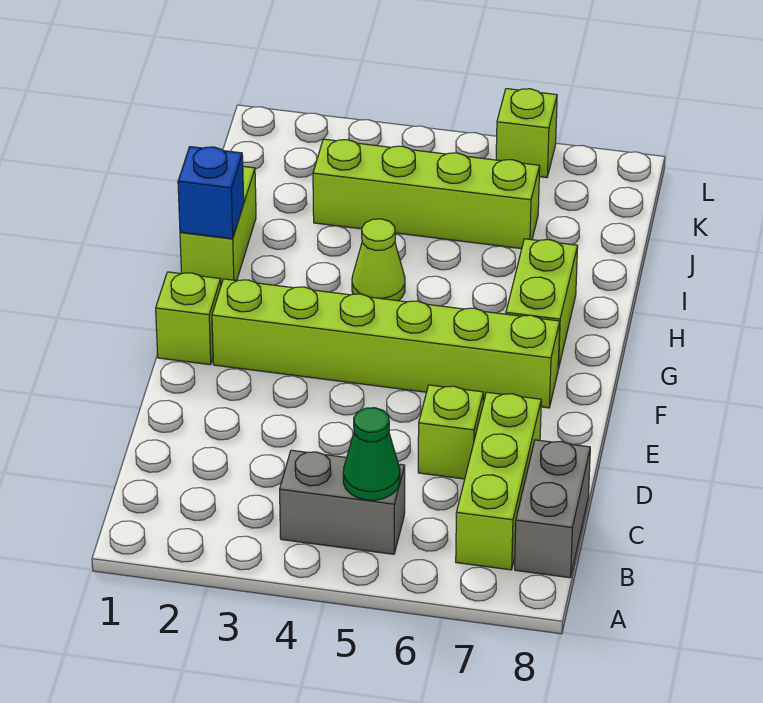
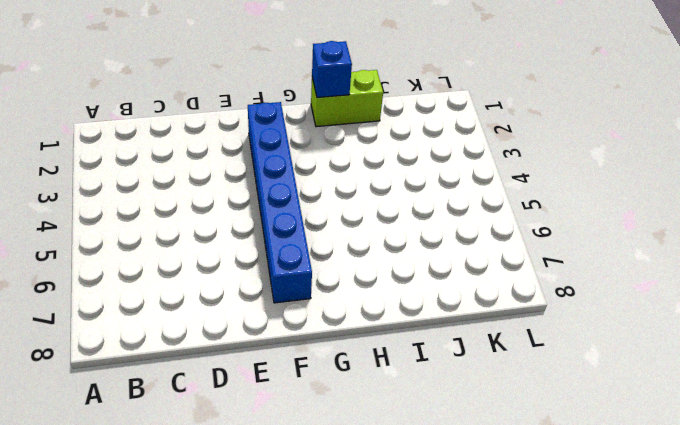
blue 1x6 brick [248,102,312,303] -> lime 1x6 brick [212,279,560,408]
none -> grey 1x2 brick [280,450,405,554]
none -> lime 1x3 brick [456,392,541,570]
none -> grey 1x2 brick [515,440,590,578]

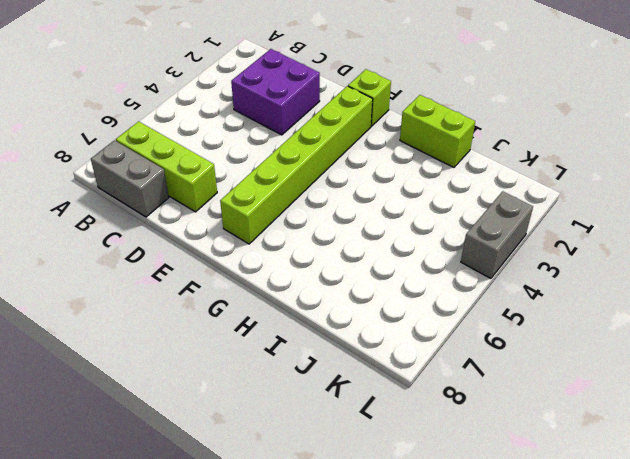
purple 2x2 brick [231,49,320,135] -> none
grey 1x2 brick [461,191,533,278] -> grey 1x2 brick moved to [280,450,405,554]
none -> lime 1x1 brick [418,385,483,479]
none -> lime 1x2 brick [506,239,578,369]
none -> lime 1x1 cone [352,219,405,301]

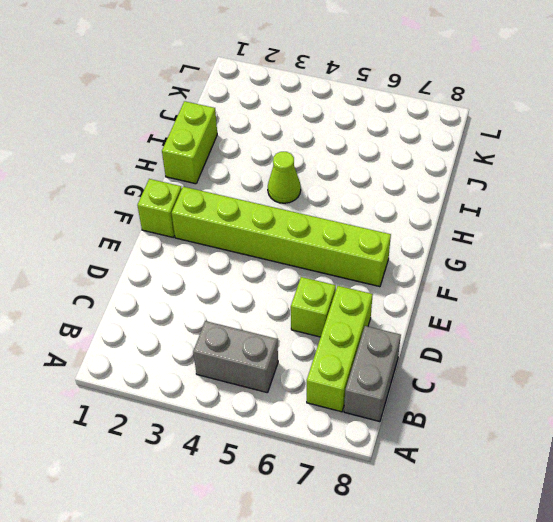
none -> lime 1x2 brick [506,239,578,369]
none -> lime 1x4 brick [313,139,540,249]
none -> lime 1x1 brick [496,89,557,178]

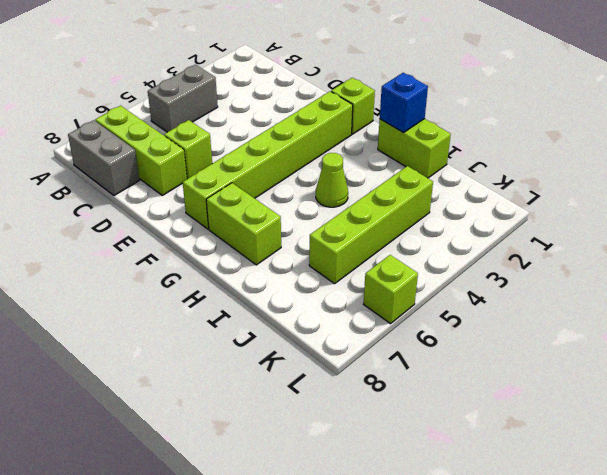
none -> green 1x1 cone [343,408,400,500]

